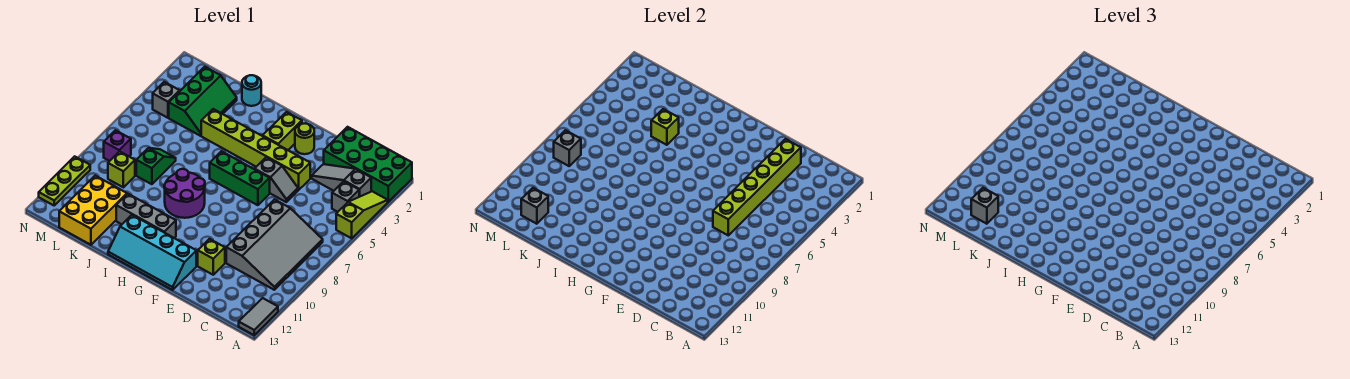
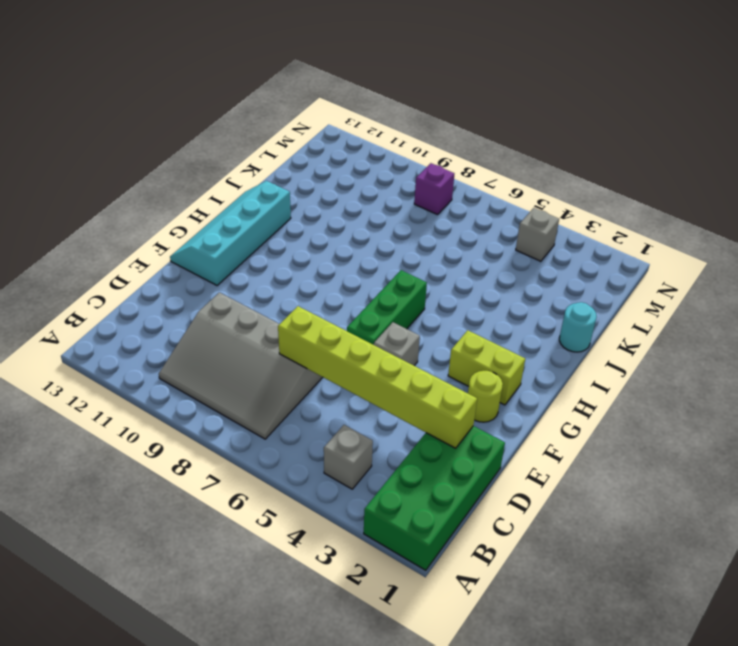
none -> lime 1x3 slope [336,191,388,238]
none -> grey 1x2 tile [239,298,278,335]
none -> grey 1x3 slope [312,164,371,197]

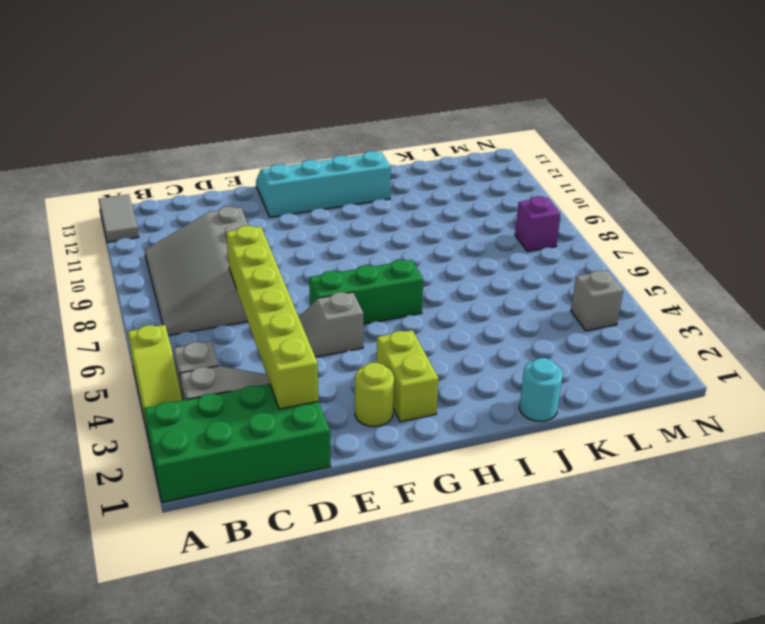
none -> lime 1x6 brick [201,109,310,190]
none -> lime 1x1 brick [198,239,225,275]
none -> purple 2x2 round brick [164,169,205,218]

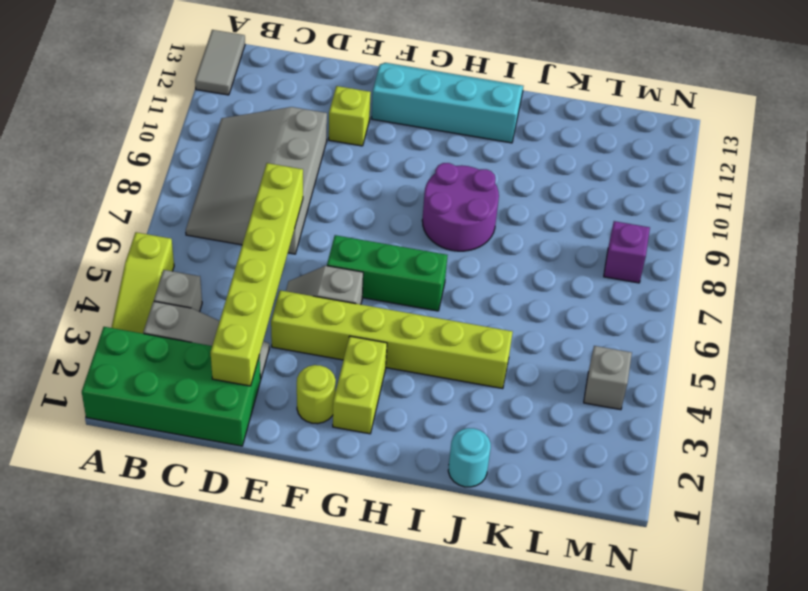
none -> grey 1x3 brick [116,194,176,238]
none -> green 2x3 slope [169,67,237,136]
none -> green 1x2 slope [136,148,176,184]

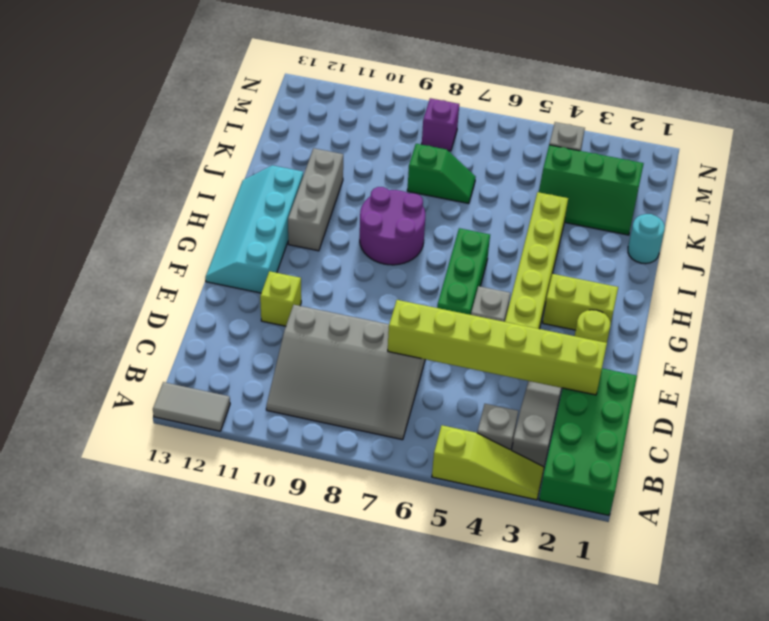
none -> yellow 2x3 brick [59,176,127,245]
none -> lime 1x1 brick [108,151,135,187]
none -> lime 1x3 plate [39,156,90,205]

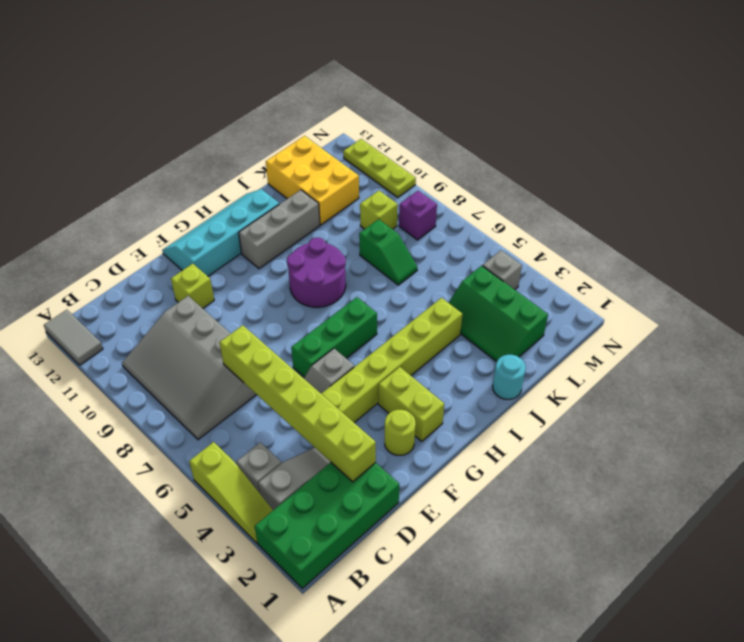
none -> lime 1x1 brick [651,109,679,145]
none -> grey 1x1 brick [521,188,548,224]
none -> grey 1x1 brick [554,130,581,166]

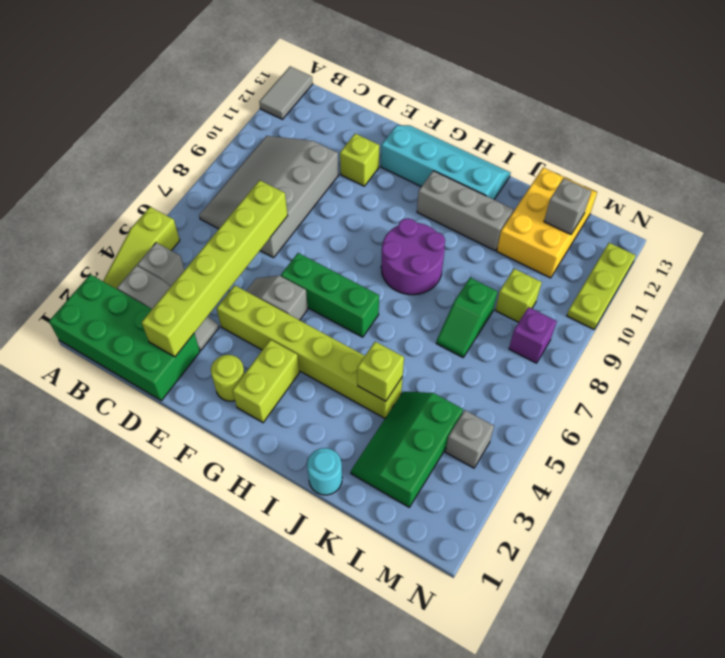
none -> grey 1x1 brick [554,130,581,166]
none -> grey 1x1 brick [971,188,998,224]

